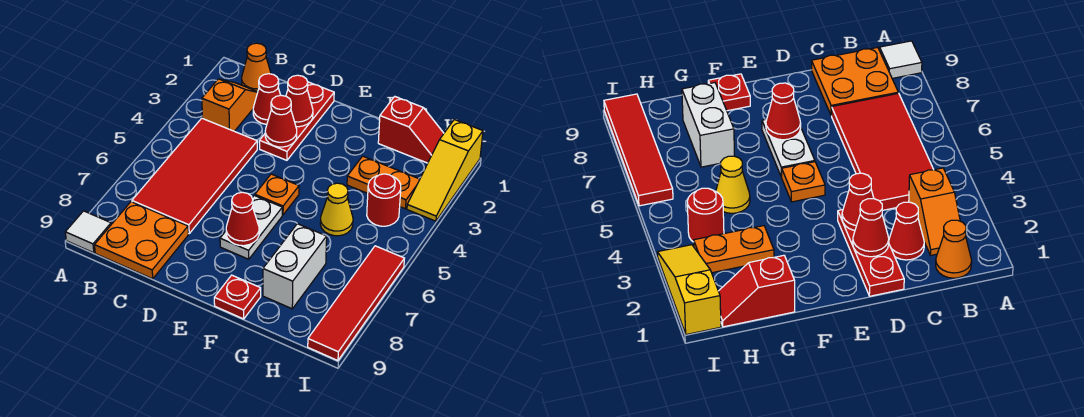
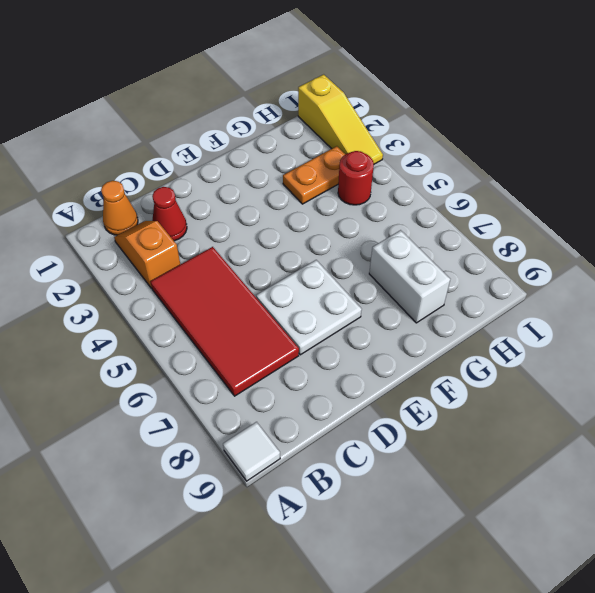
white 2x2 plate [256,260,362,355] -> white 1x2 plate [220,195,282,259]
none -> orange 2x2 plate [95,202,188,279]
none -> red 1x3 plate [259,82,334,160]
none -> orange 1x1 plate [255,174,299,215]

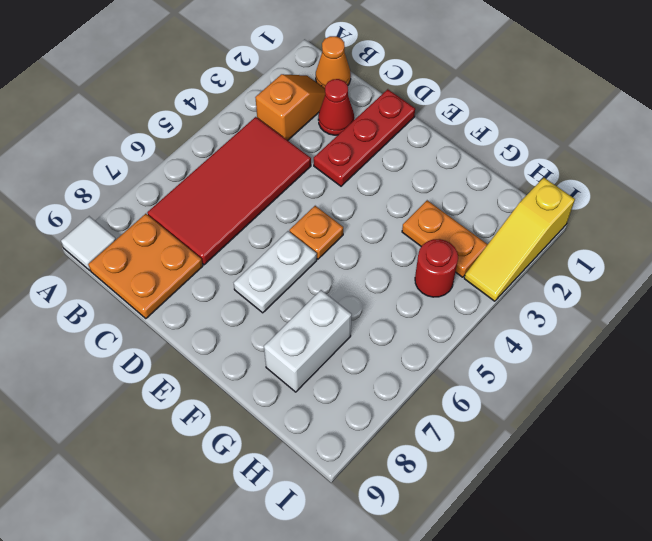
none -> red 1x1 plate [214,275,261,319]
none -> red 1x2 slope [378,97,444,163]
none -> yellow 1x1 cone [320,183,353,236]

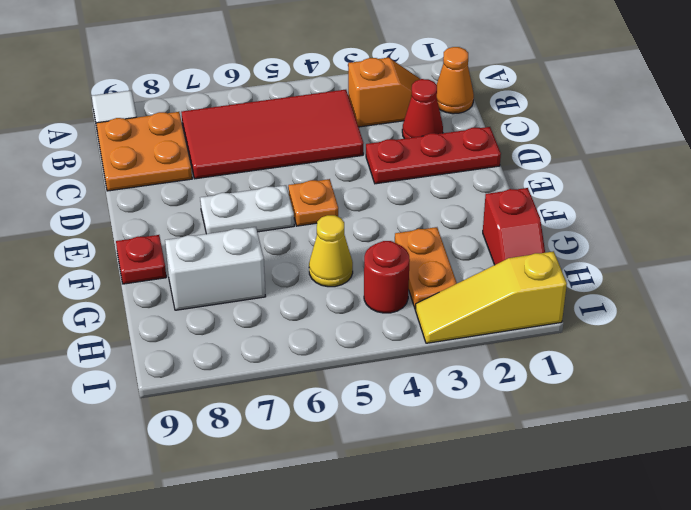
none -> red 1x4 tile [308,246,404,361]
none -> red 1x1 cone [286,75,313,127]
none -> red 1x1 cone [265,95,297,147]

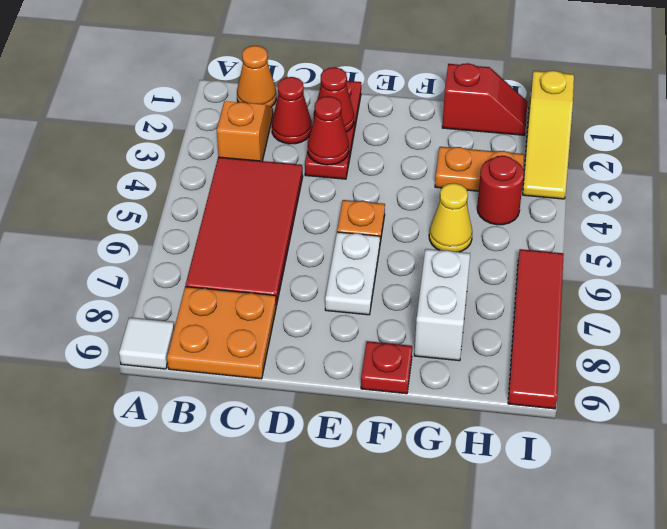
none -> red 1x1 cone [226,192,259,246]

